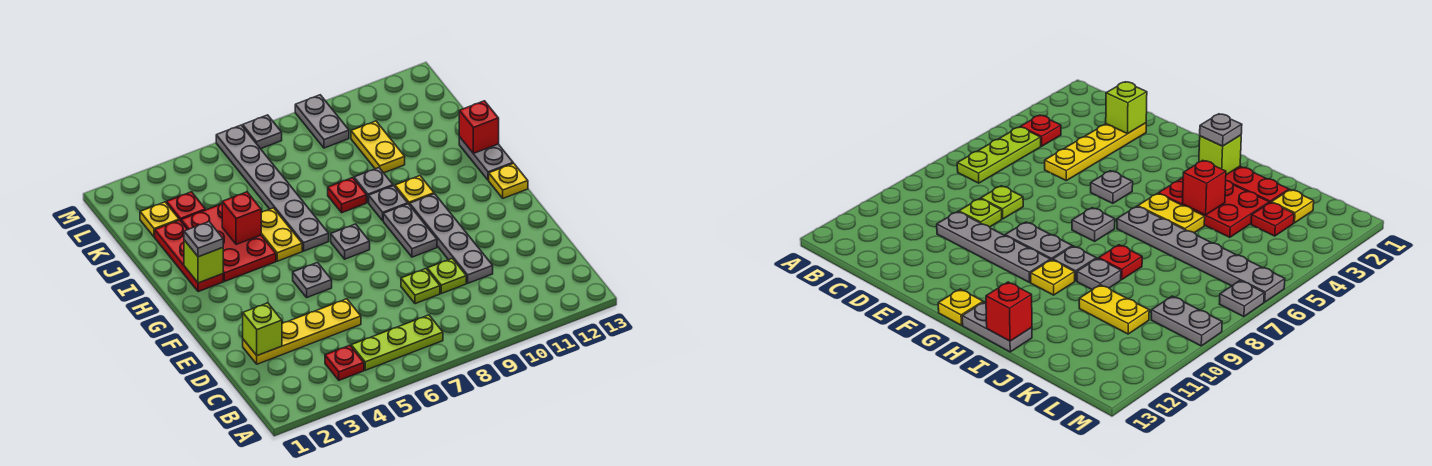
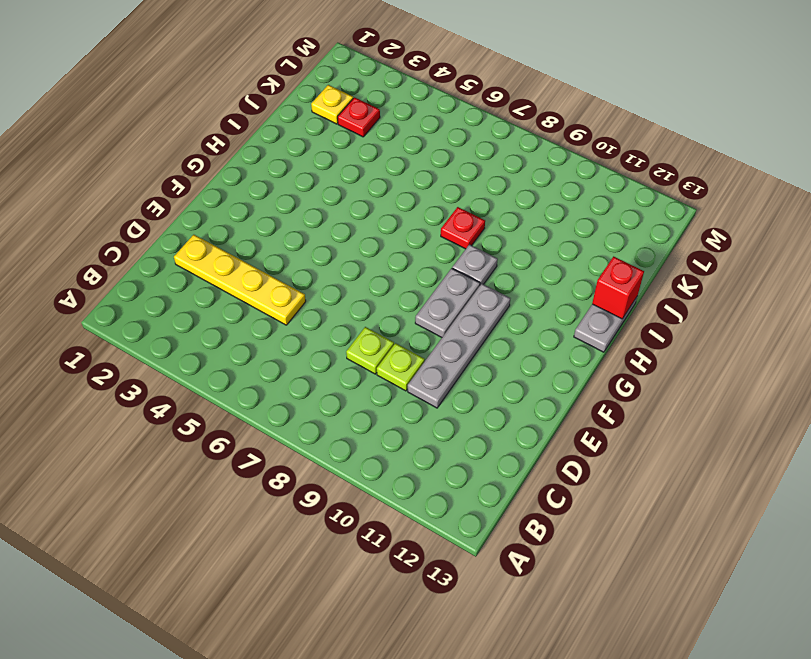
none -> red 1x1 plate [325,345,364,380]
none -> lime 1x3 plate [351,315,443,370]
none -> grey 1x1 plate [293,263,332,297]

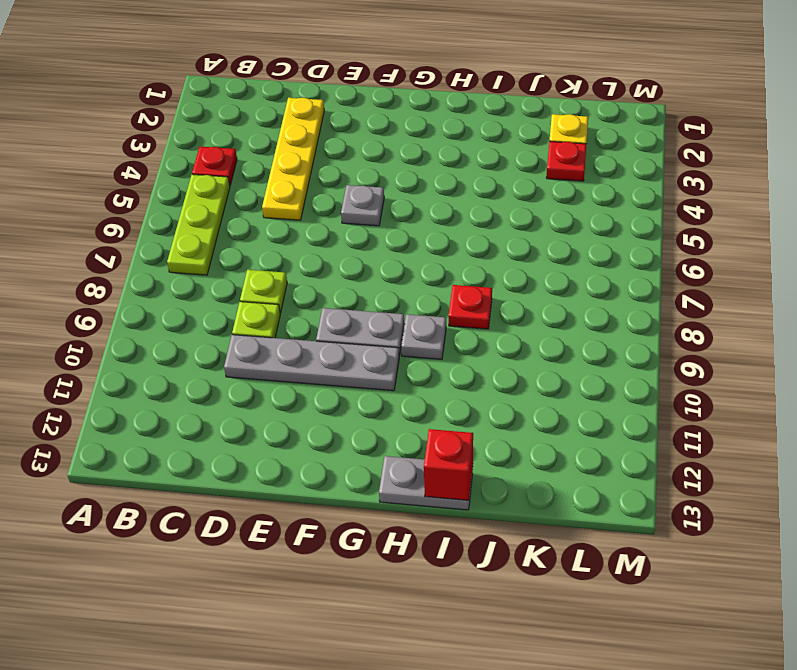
none -> grey 1x1 plate [331,224,370,259]
none -> yellow 1x1 plate [489,163,528,198]
none -> red 1x3 plate [155,220,223,292]

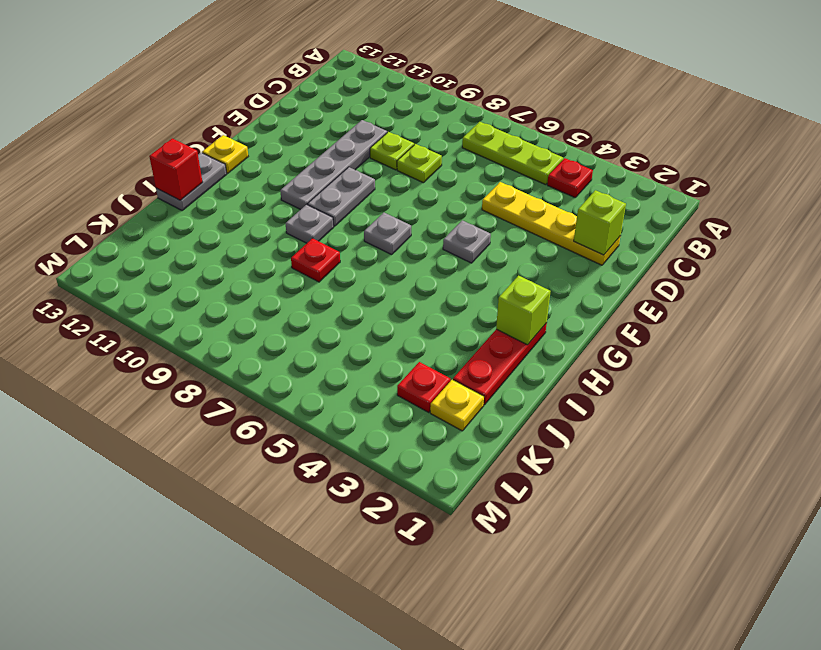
none -> red 2x3 plate [181,204,276,282]
none -> yellow 1x2 plate [261,208,302,261]
none -> grey 1x6 plate [216,125,329,251]

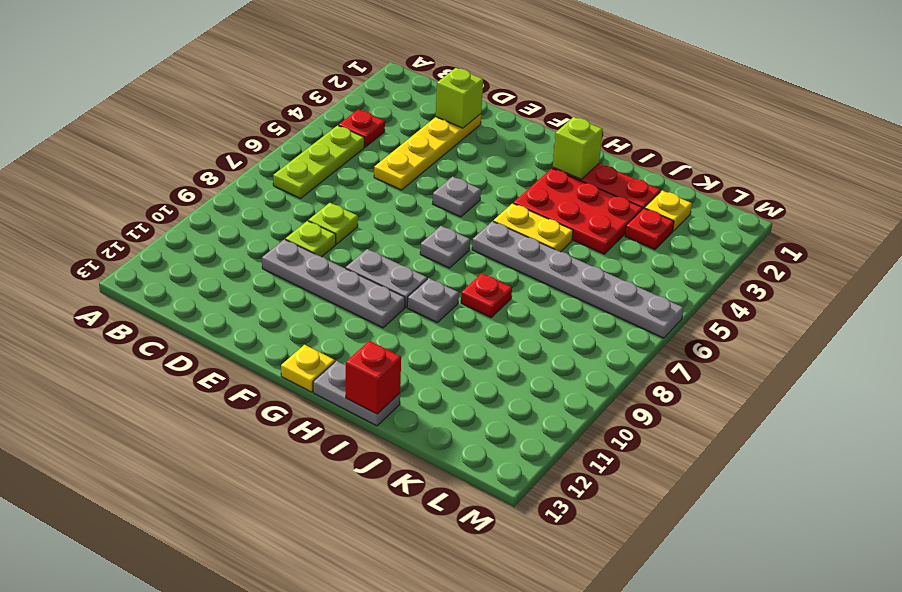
none -> yellow 1x1 plate [395,176,434,205]
none -> grey 1x1 plate [354,168,393,203]
none -> yellow 1x2 plate [351,121,405,173]

